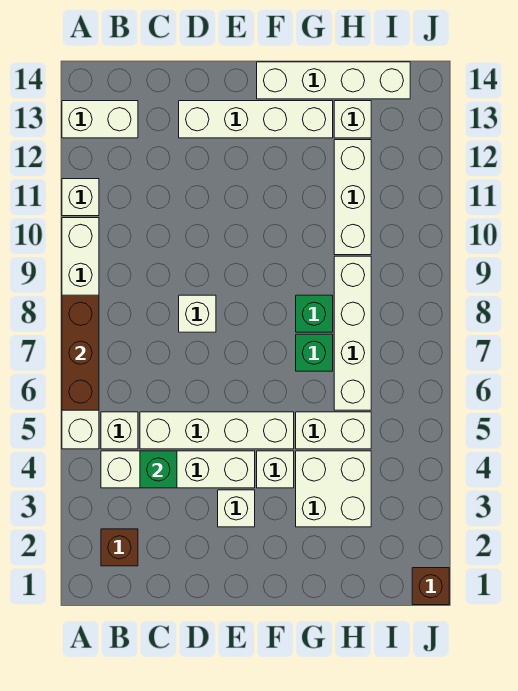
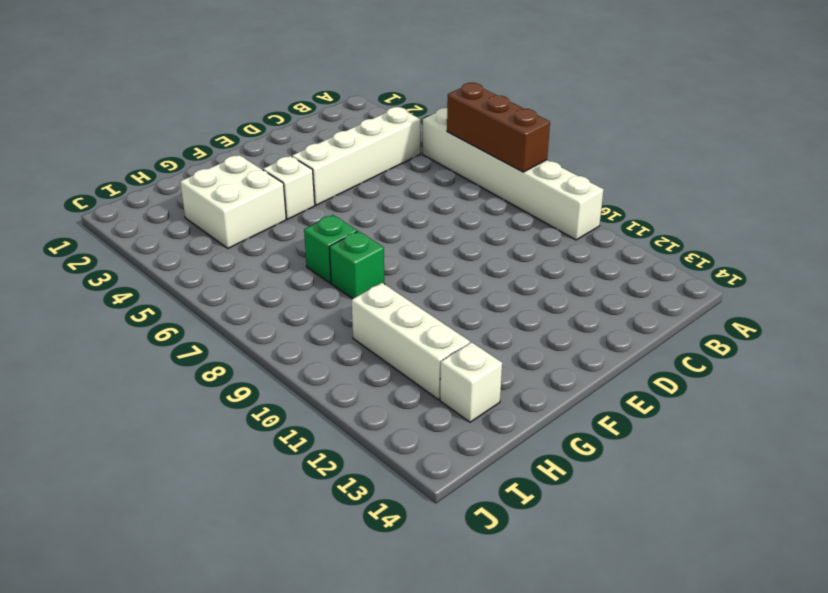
none -> white 1x1 brick [62,179,99,216]
none -> white 1x2 brick [62,101,138,138]
none -> brown 1x1 brick [101,529,138,566]

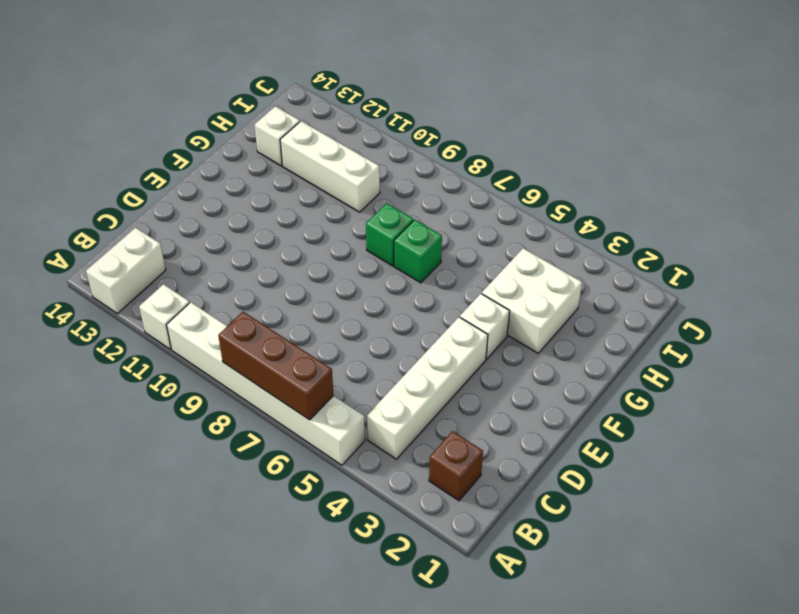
none -> white 1x1 brick [101,412,138,449]
none -> white 1x4 brick [140,412,294,449]
none -> white 1x1 brick [179,295,216,332]

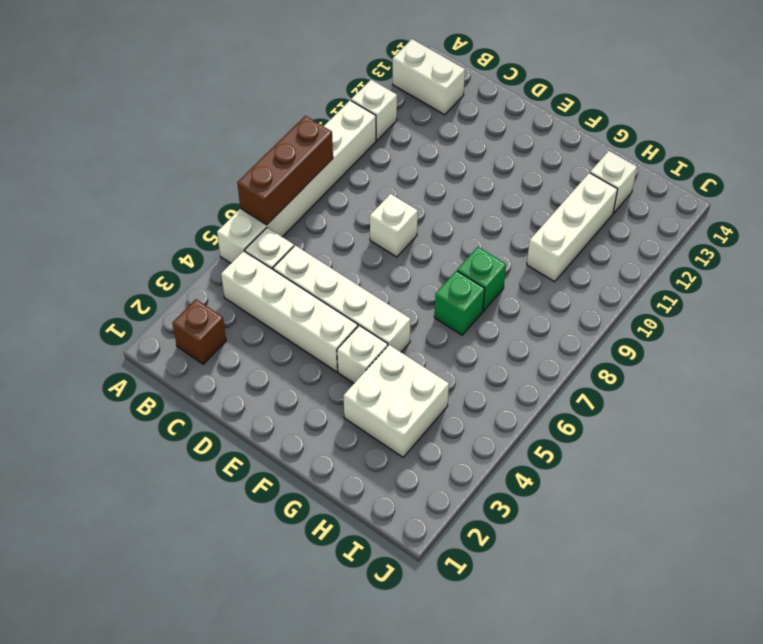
none -> white 1x4 brick [179,101,333,138]
none -> white 1x1 brick [218,490,255,527]
none -> white 1x4 brick [257,62,410,99]

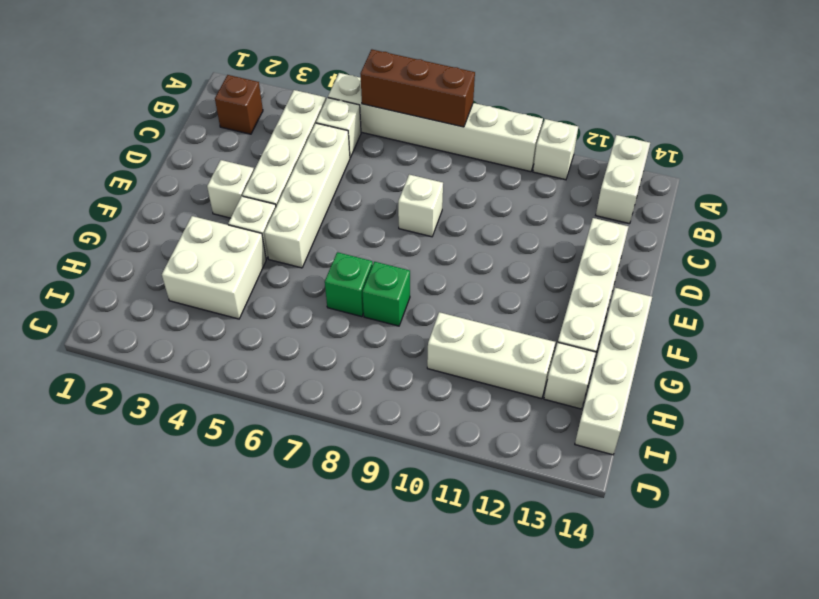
none -> white 1x2 brick [296,412,371,449]
none -> white 1x4 brick [334,256,371,410]
none -> brown 1x1 brick [412,568,449,605]

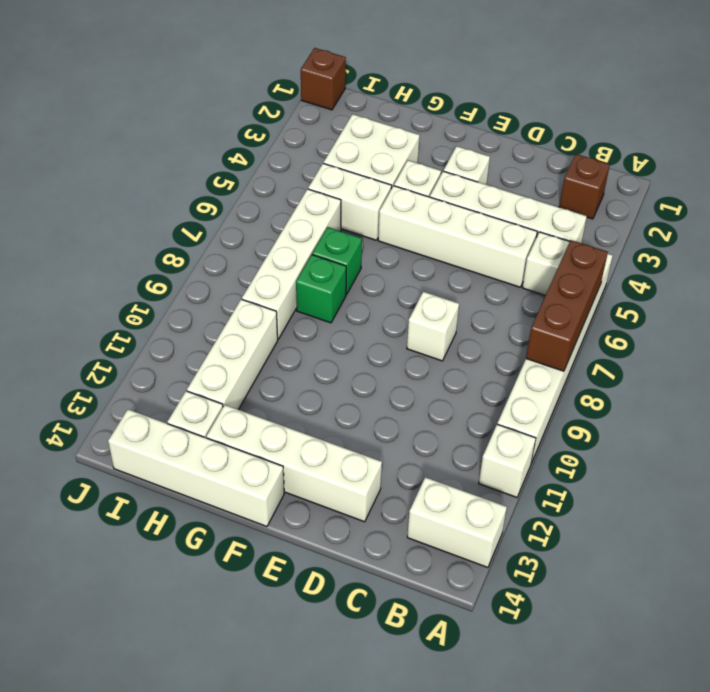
none -> green 1x1 brick [140,451,177,488]

